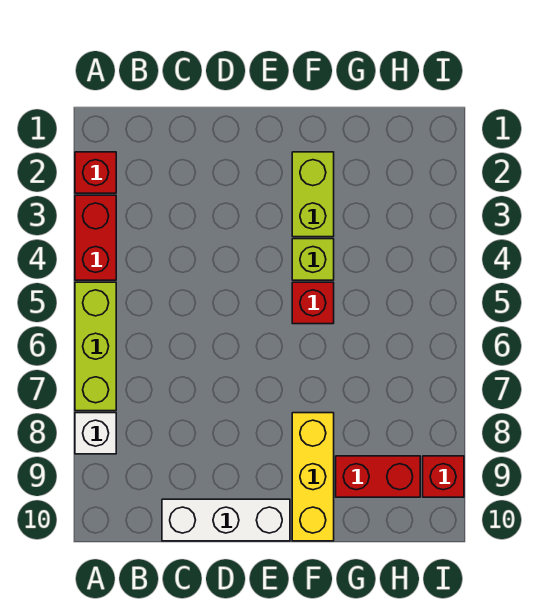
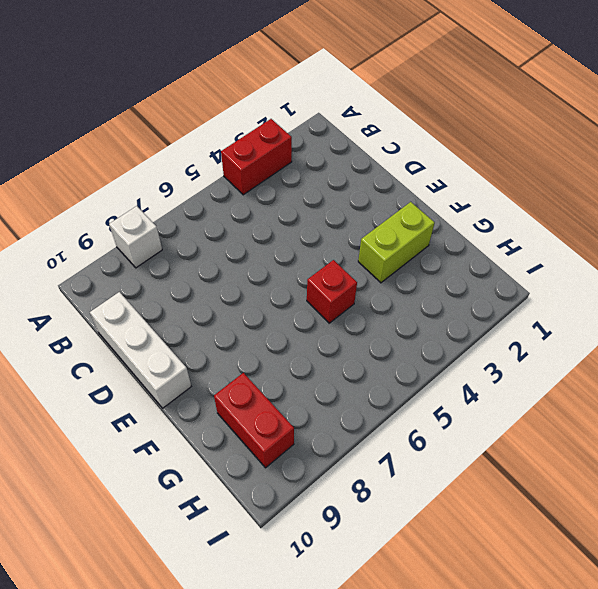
none -> red 1x1 brick [75,152,116,193]
none -> lime 1x3 brick [75,282,116,411]

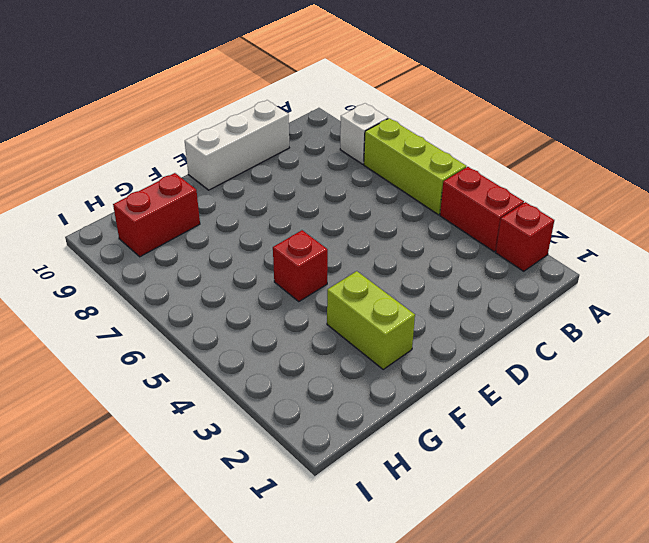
none -> lime 1x1 brick [292,239,334,280]
none -> yellow 1x3 brick [292,413,334,541]

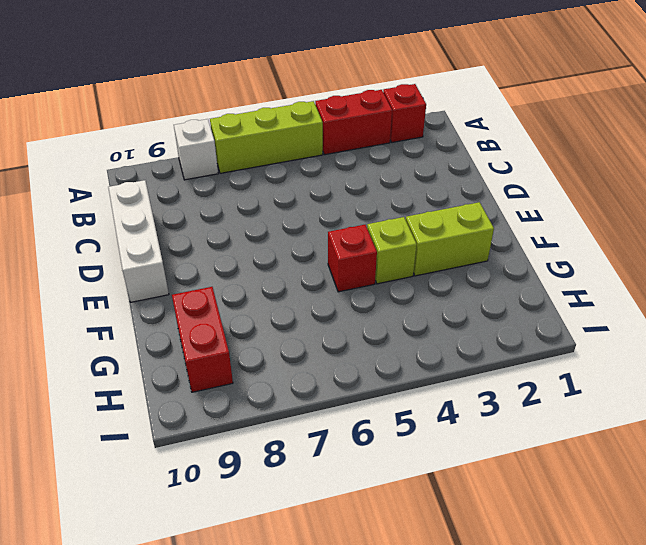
none -> yellow 1x3 brick [292,413,334,541]
none -> red 1x1 brick [423,456,464,497]

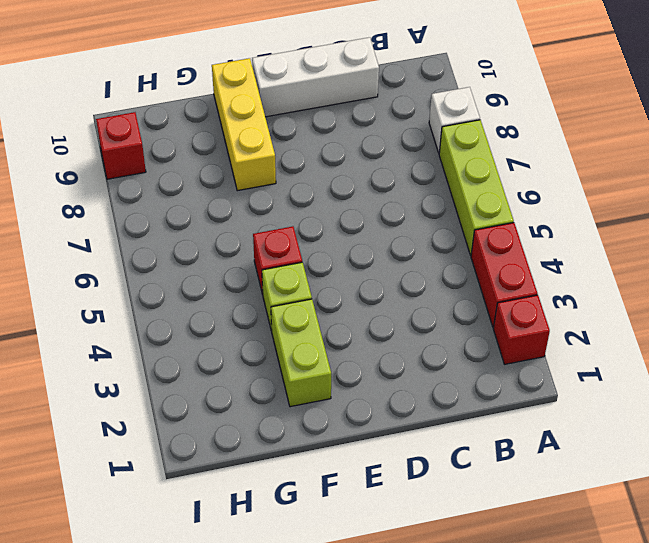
none -> red 1x2 brick [336,456,420,497]

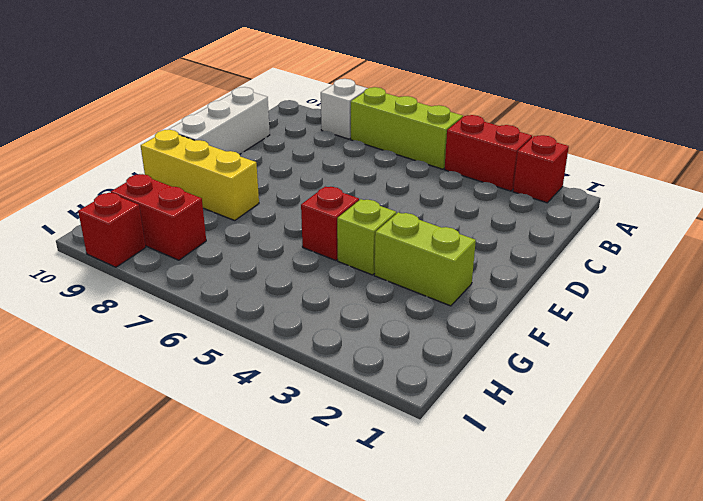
red 1x2 brick [111,174,206,260] -> red 1x2 brick turned to [336,456,420,497]

